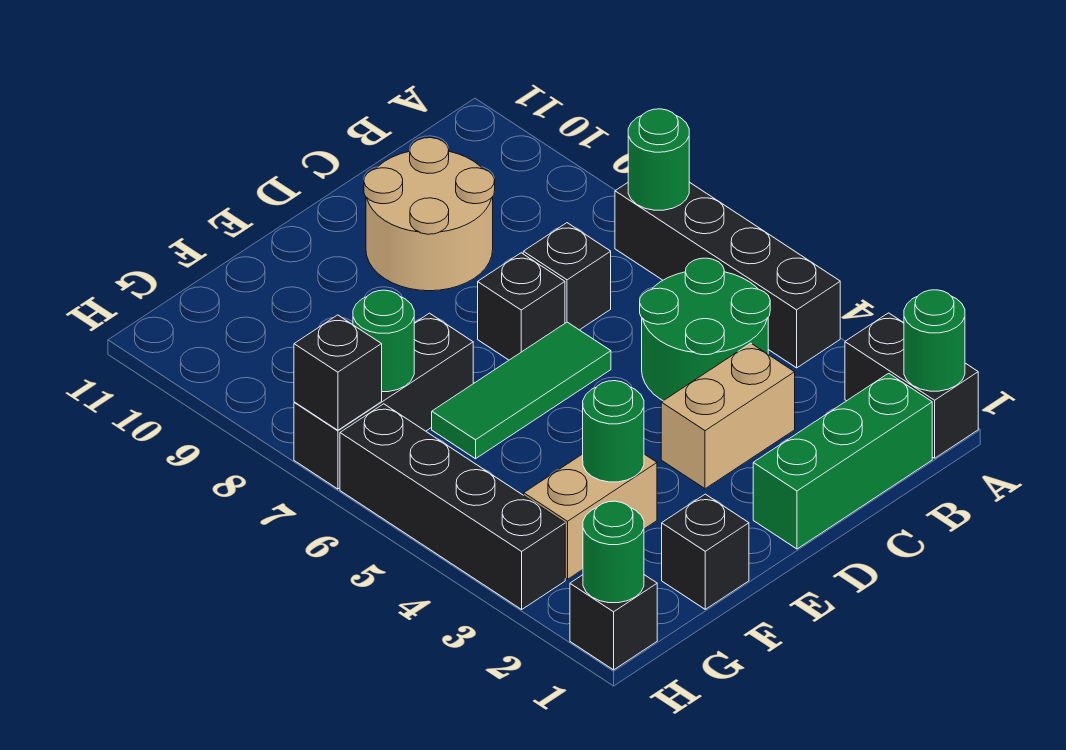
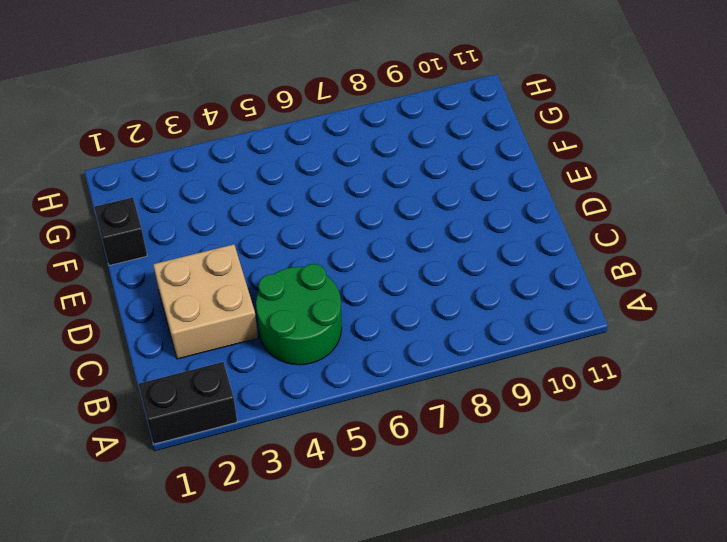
tan 2x2 brick [153,244,258,359] -> tan 1x2 brick [661,343,795,489]
none -> black 1x4 brick [615,182,840,368]
none -> green 1x3 brick [753,373,932,549]
none -> black 1x1 brick [523,223,611,330]

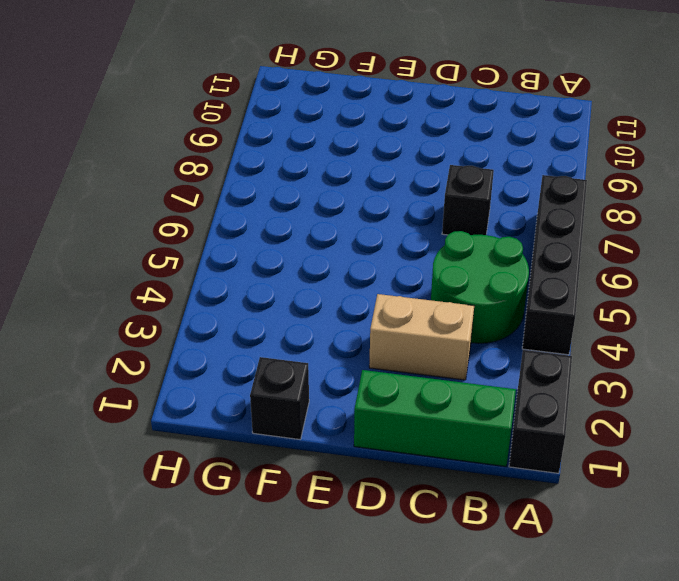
none -> tan 2x2 round brick [364,138,495,291]
none -> green 1x3 tile [432,322,611,459]
none -> black 1x1 brick [478,253,565,360]

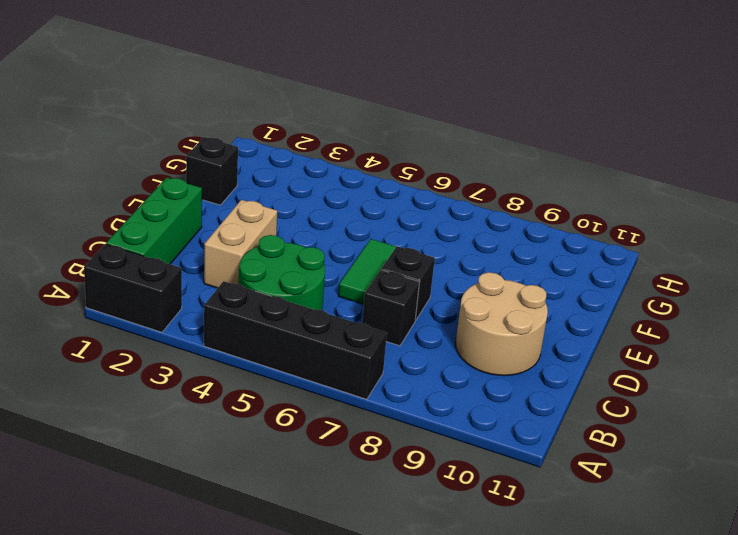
green 1x2 tile [338,239,396,304] -> green 1x3 tile [432,322,611,459]
none -> tan 1x2 brick [524,454,657,579]
none -> black 1x3 brick [294,313,473,489]
none -> black 1x1 brick [570,575,657,670]

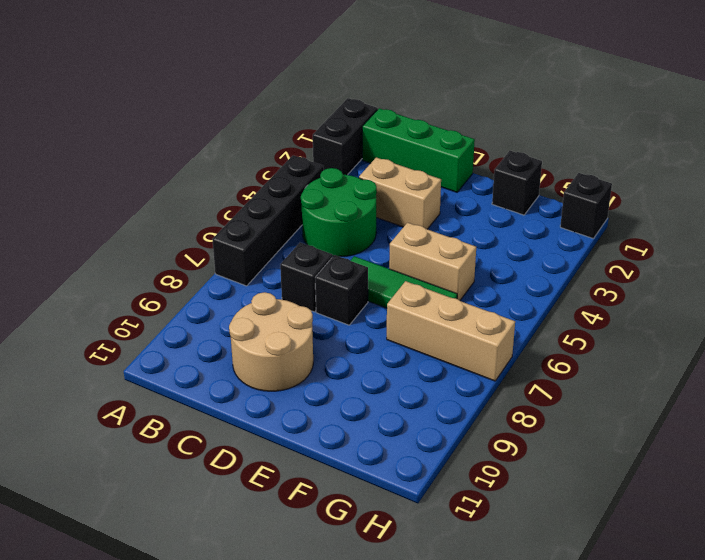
tan 1x2 brick [389,223,476,300] -> tan 1x2 brick moved to [524,454,657,579]
tan 1x3 brick [387,281,515,381] -> black 1x3 brick [294,313,473,489]
none -> black 1x4 brick [340,404,565,609]
none -> green 1x1 round brick [904,290,965,391]
none -> green 1x1 round brick [628,109,689,210]

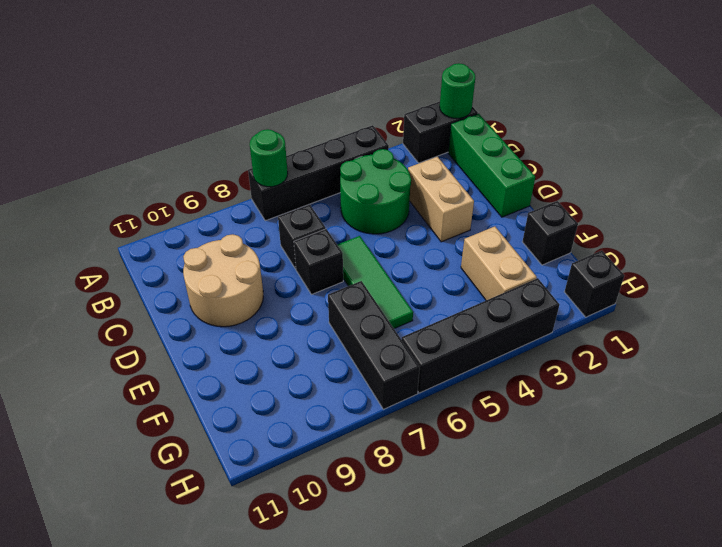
none -> green 1x1 round brick [583,381,644,482]
none -> green 1x1 round brick [353,290,414,392]
none -> green 1x1 round brick [583,501,644,603]

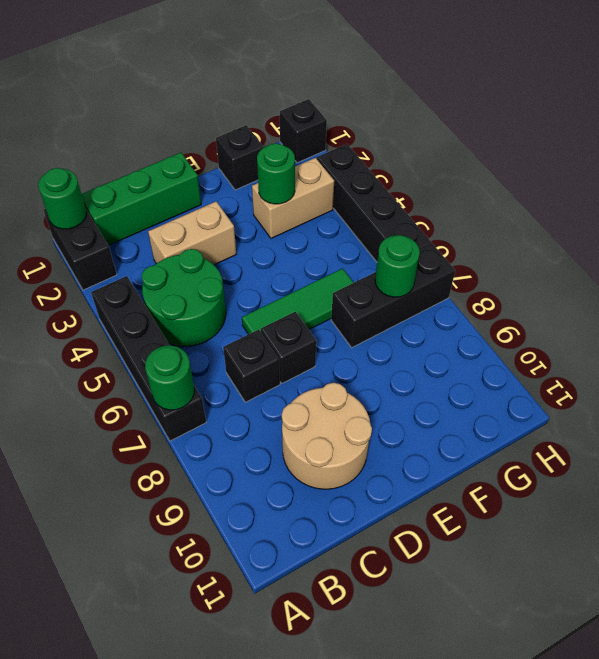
none -> green 1x1 round brick [583,501,644,603]
none -> black 1x1 brick [294,315,382,430]

